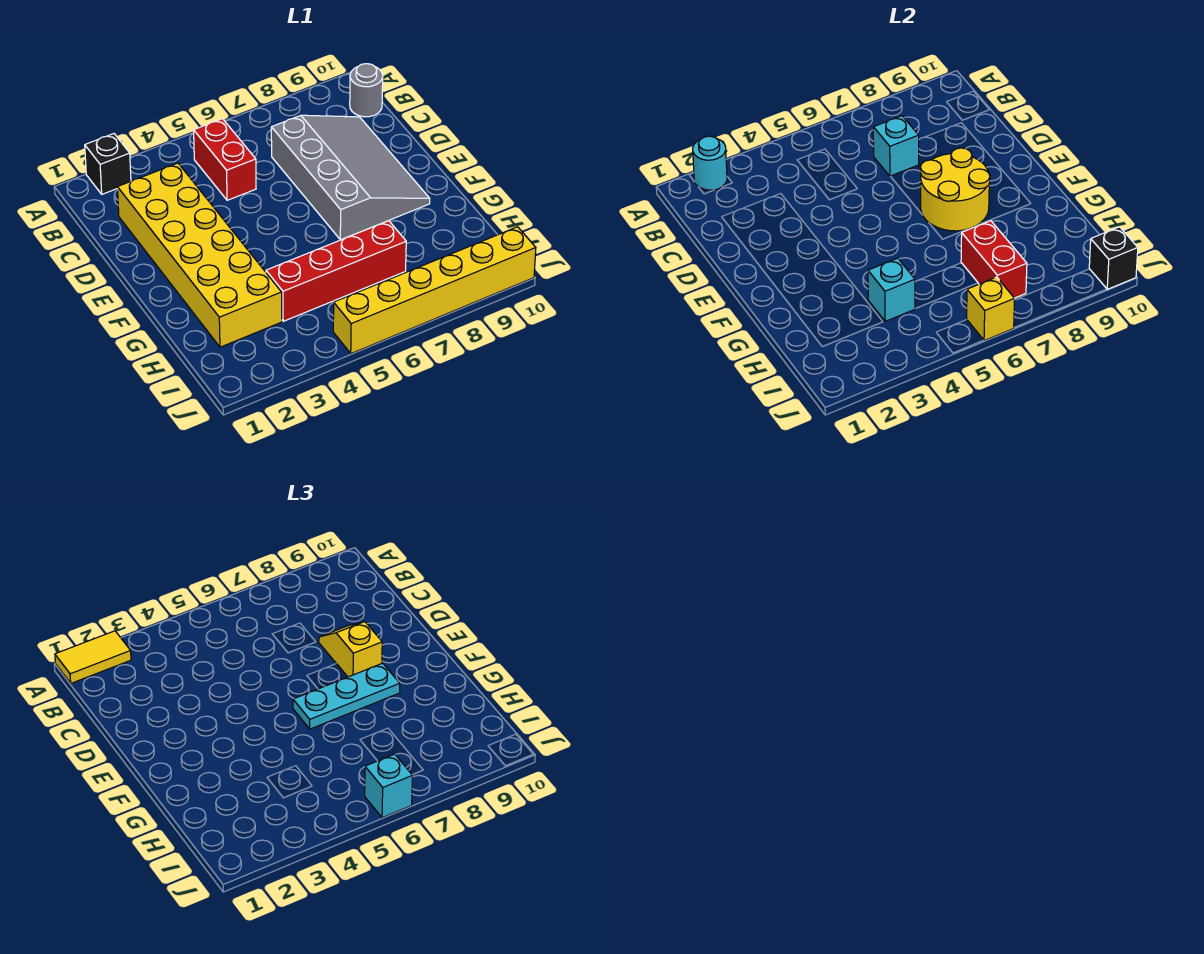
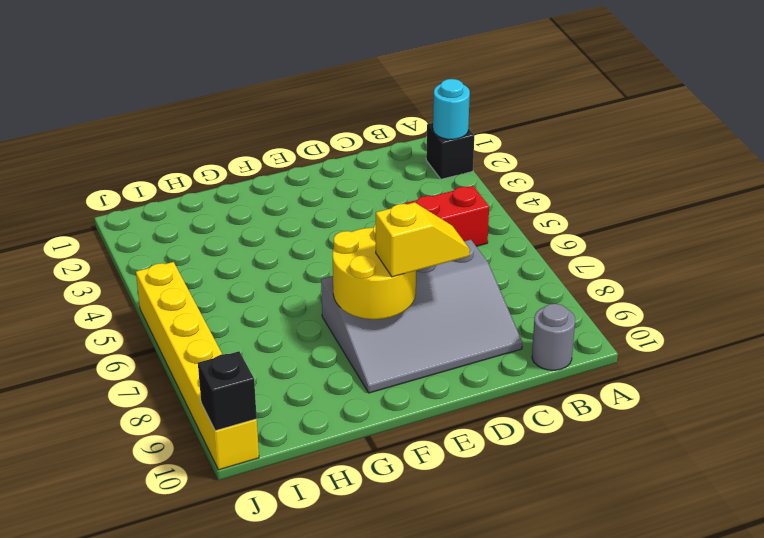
none -> yellow 2x6 brick [117,163,282,347]
none -> red 1x4 brick [266,221,406,321]
none -> cyan 1x1 brick [873,116,919,176]

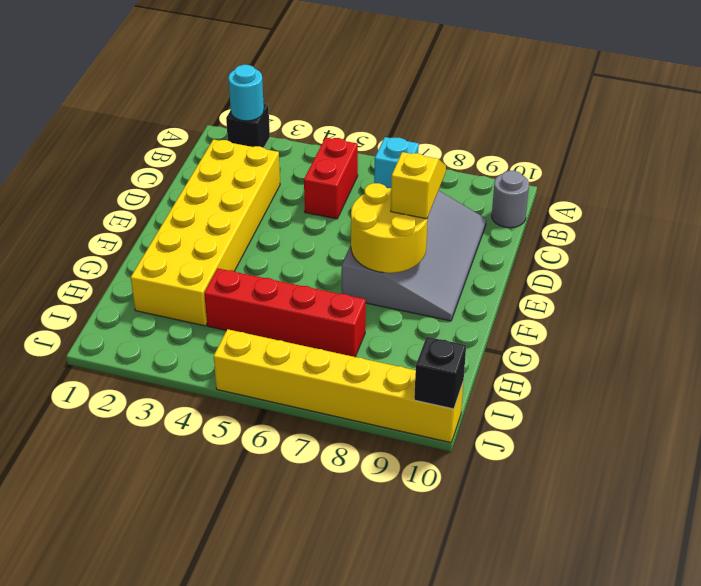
none -> cyan 1x1 brick [868,258,915,321]
none -> red 1x2 brick [961,221,1027,298]
none -> yellow 1x1 brick [967,277,1015,341]

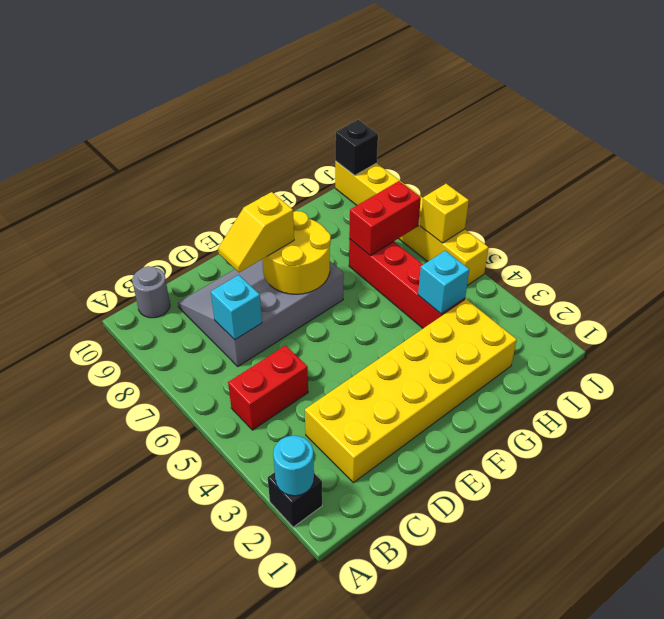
none -> yellow 1x2 tile [55,631,131,683]
none -> cyan 1x3 plate [293,663,400,729]
none -> cyan 1x1 brick [365,754,413,818]

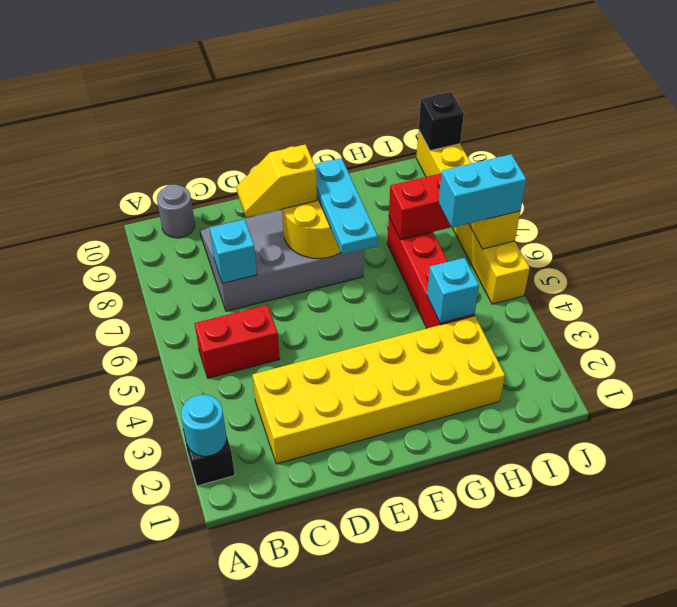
cyan 1x2 brick [438,154,526,228] -> cyan 1x1 brick [365,754,413,818]
none -> yellow 1x2 tile [55,631,131,683]

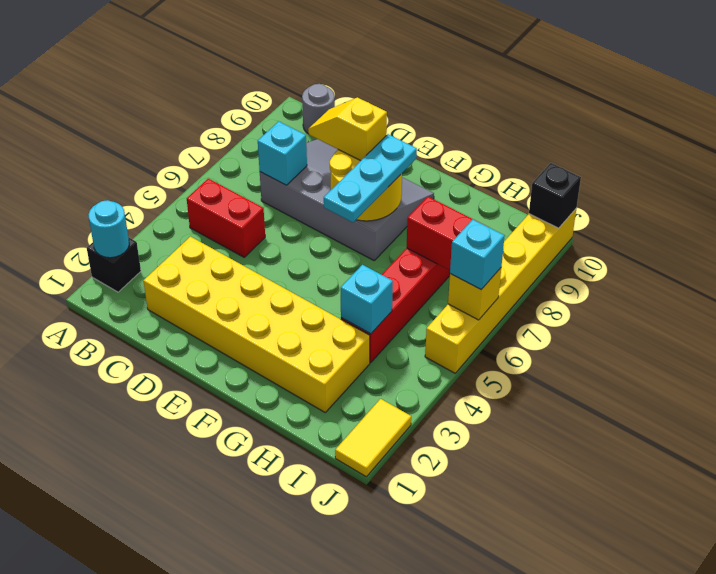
yellow 1x2 tile [335,399,411,477] -> yellow 1x2 tile moved to [55,631,131,683]

